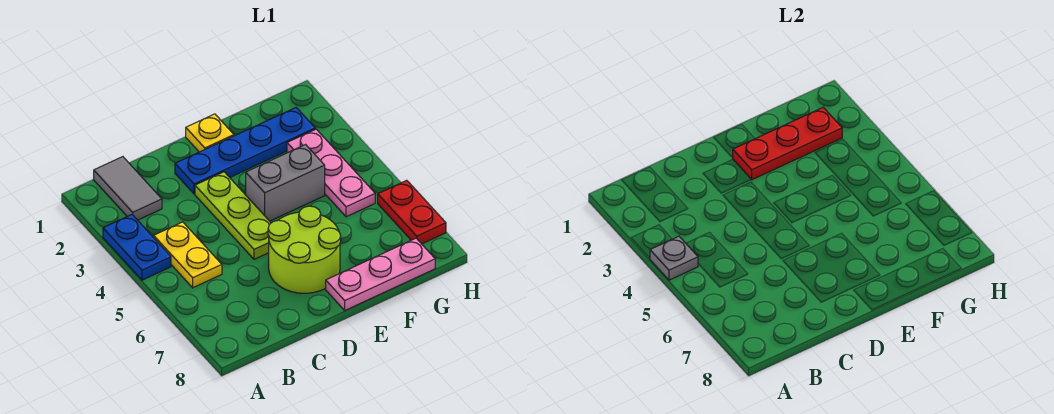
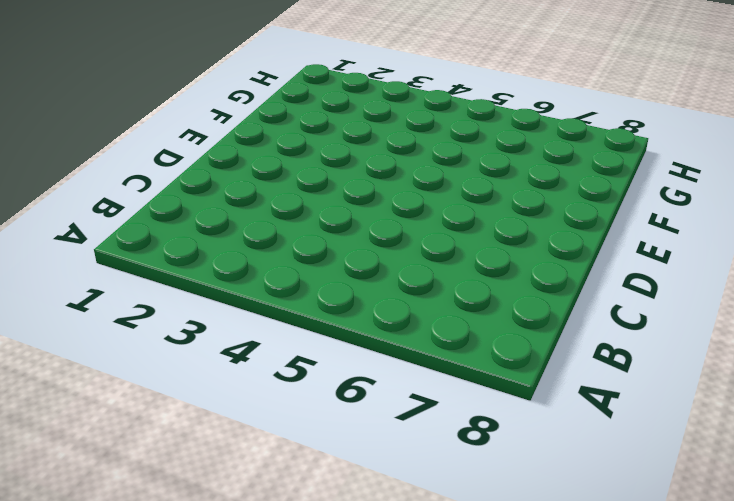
none -> blue 1x2 plate [103,215,171,280]
none -> grey 1x2 tile [94,157,162,220]
none -> yellow 1x2 plate [154,222,222,288]

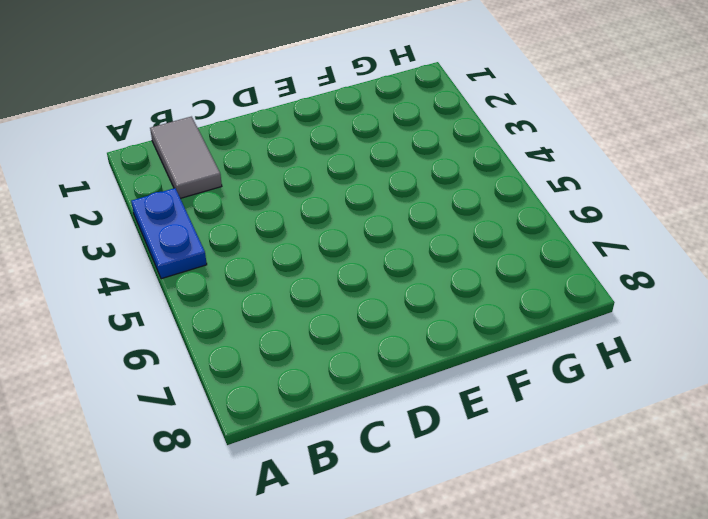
none -> yellow 1x2 plate [154,222,222,288]
none -> blue 1x4 plate [175,108,315,194]
none -> lime 1x3 plate [195,172,271,259]

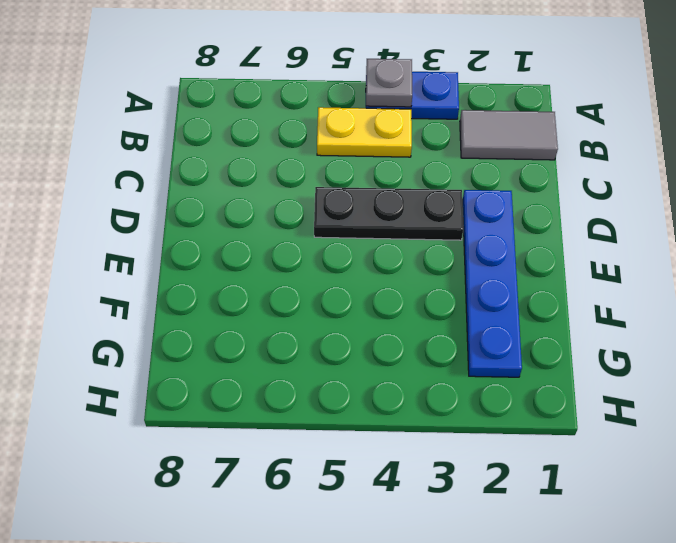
black 1x3 plate [314,187,463,240] -> lime 1x3 plate [195,172,271,259]
none -> lime 2x2 round brick [268,206,341,293]
none -> yellow 1x1 plate [186,114,234,152]
none -> grey 1x2 brick [246,145,325,221]

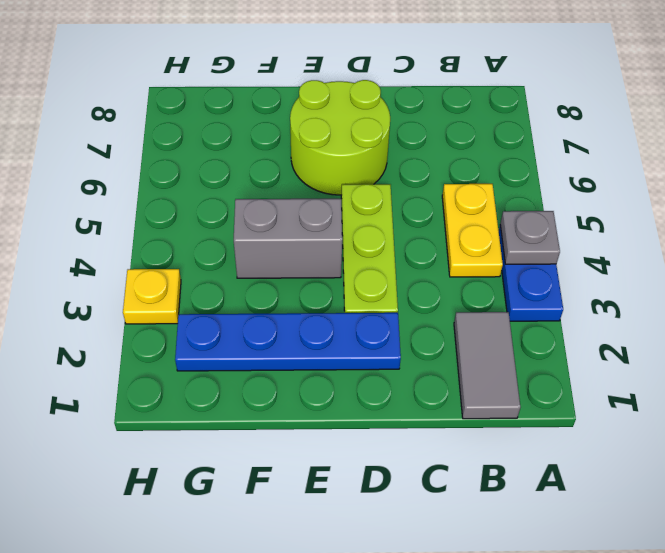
yellow 1x1 plate [123,269,181,324] -> yellow 1x1 plate moved to [186,114,234,152]
none -> pink 1x3 plate [326,238,435,310]
none -> pink 1x3 plate [287,129,375,217]
none -> red 1x2 plate [378,180,446,244]

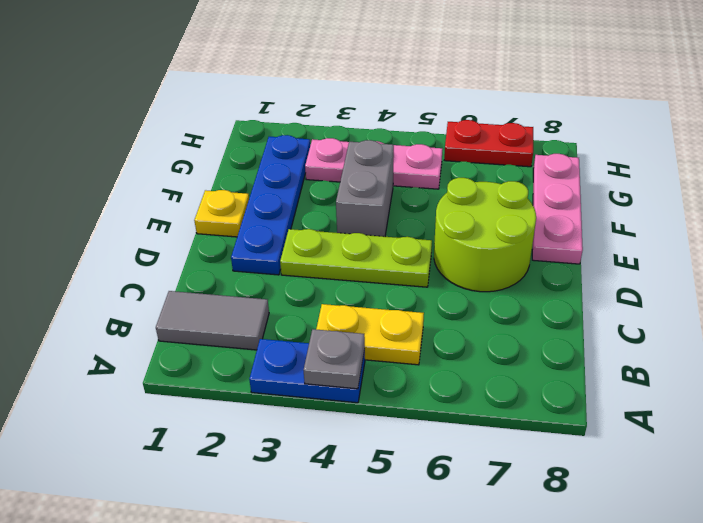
none -> red 1x3 plate [733,108,842,180]

